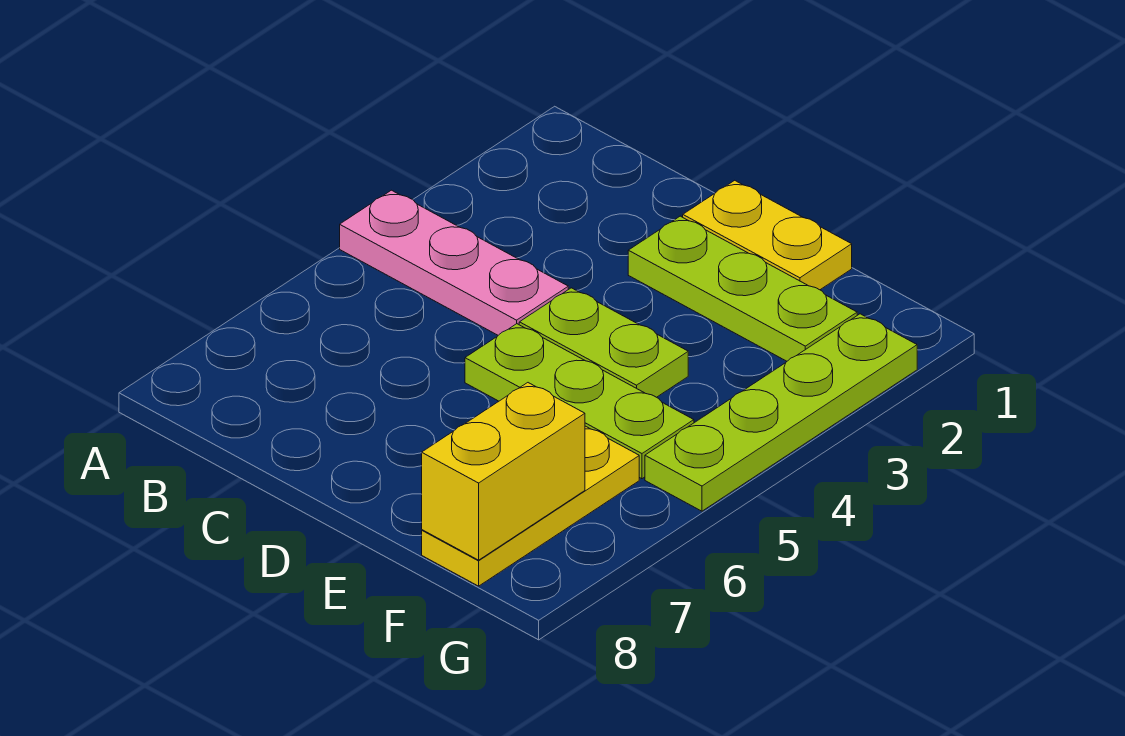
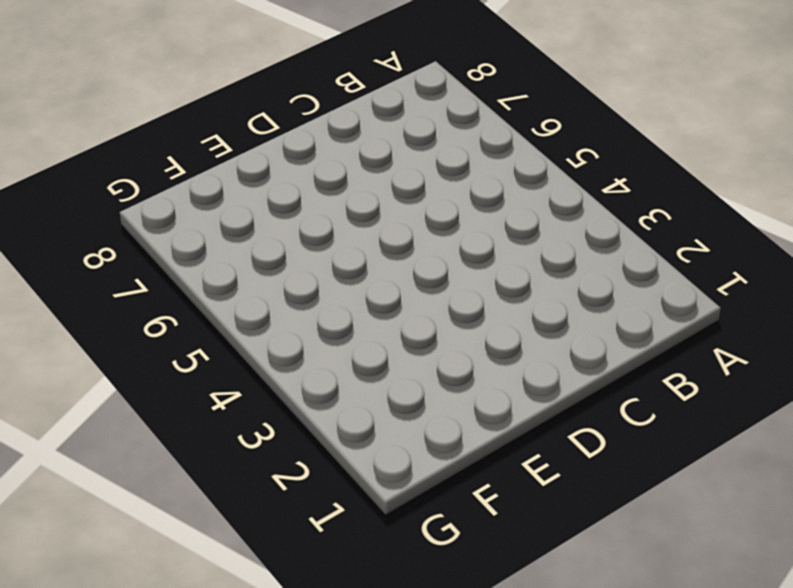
none -> pink 1x3 plate [340,190,568,335]
none -> yellow 1x2 plate [683,180,852,290]

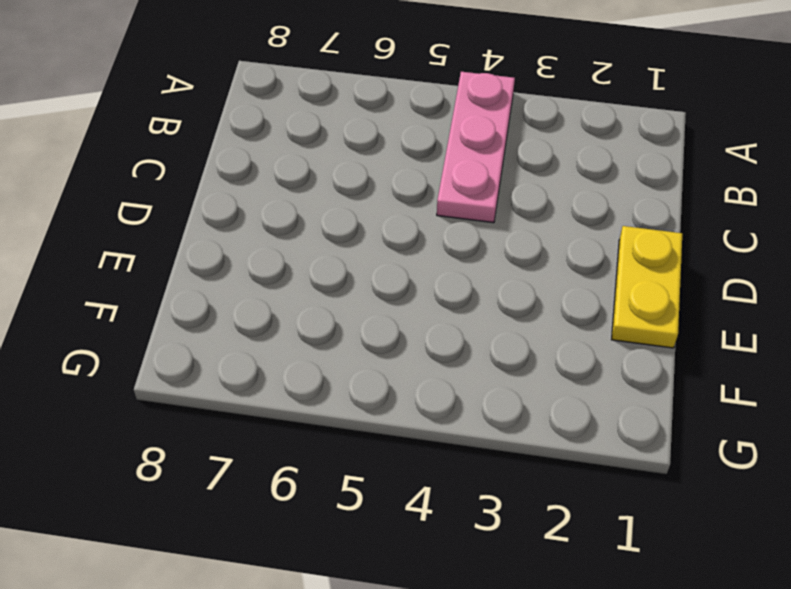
none -> lime 1x3 plate [628,216,857,361]
none -> lime 1x2 plate [519,288,688,397]

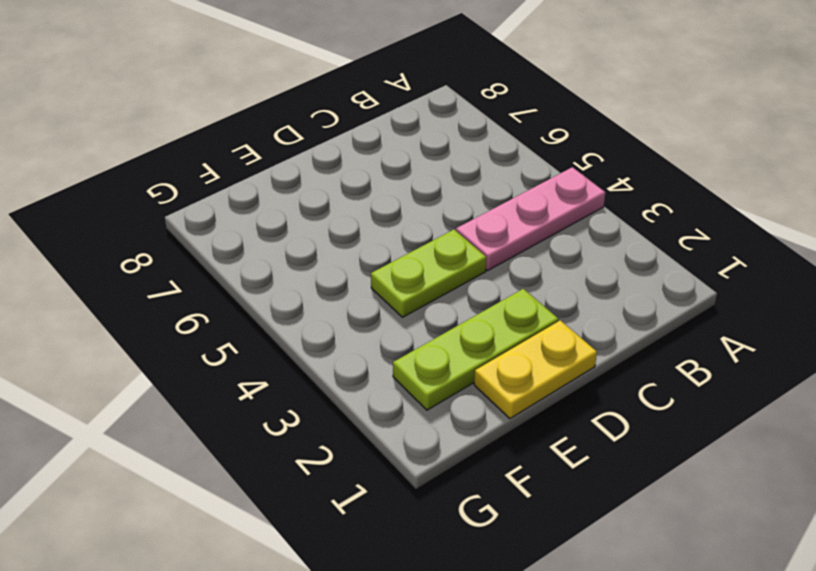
none -> lime 1x3 plate [465,324,694,479]
none -> yellow 1x3 plate [422,426,639,586]

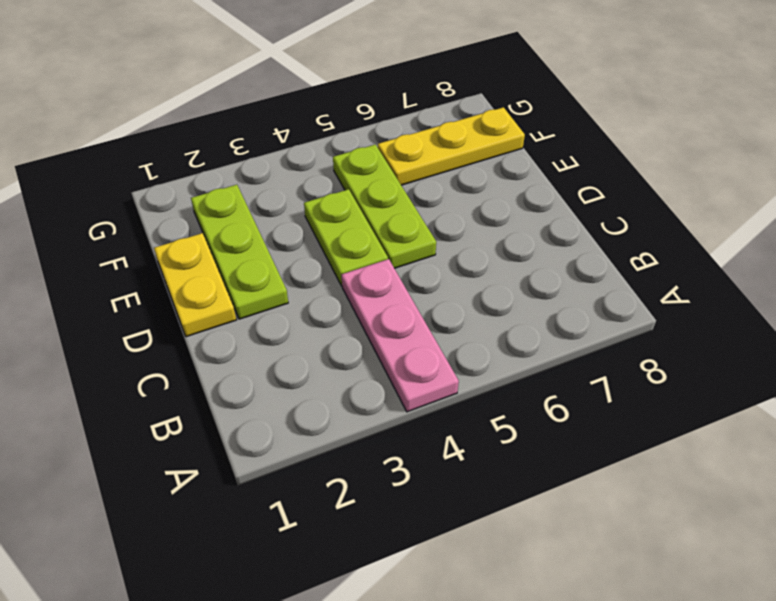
none -> lime 1x4 plate [645,314,917,511]
none -> yellow 1x2 brick [422,383,585,560]

